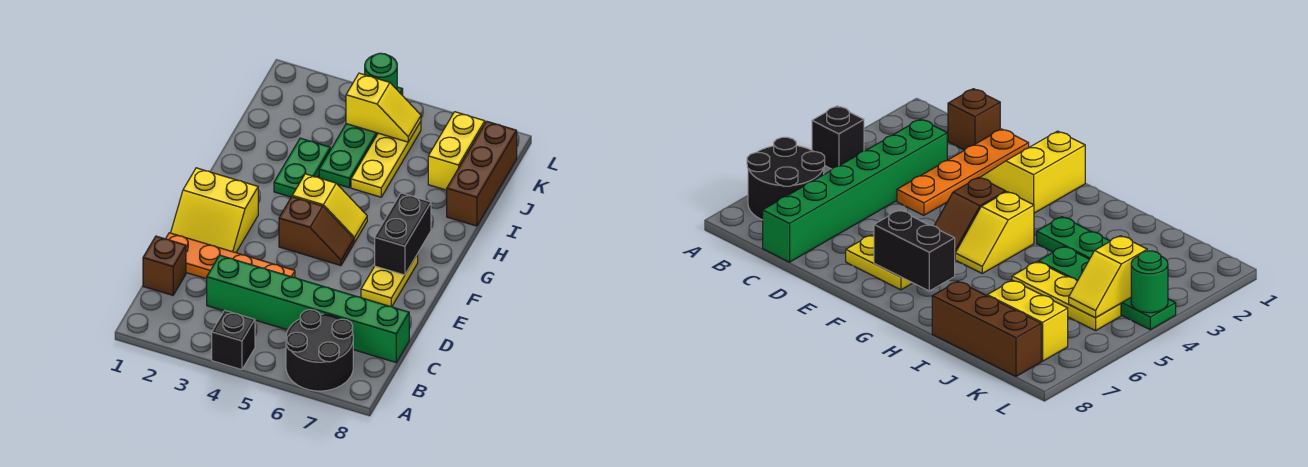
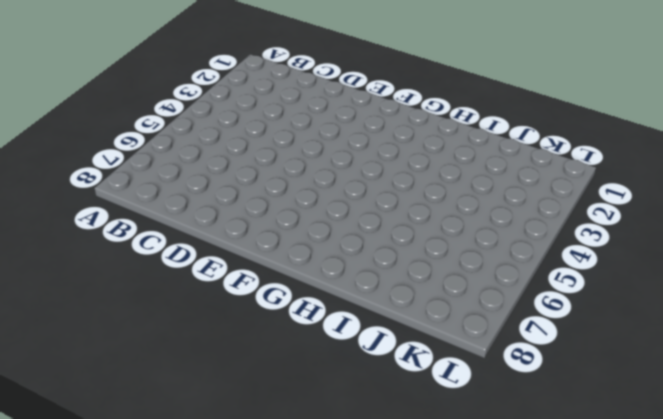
none -> black 1x1 brick [212,310,255,370]
none -> black 2x2 round brick [286,310,353,391]
none -> brown 1x1 brick [143,236,186,295]

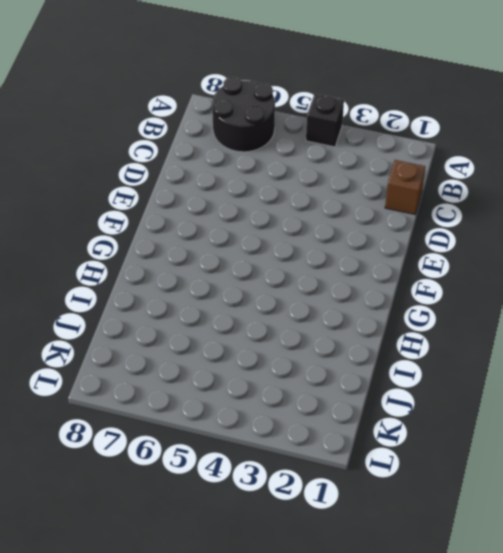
none -> green 1x6 brick [207,255,409,362]
none -> orange 1x4 plate [166,233,295,279]
none -> yellow 2x2 slope [171,168,258,253]

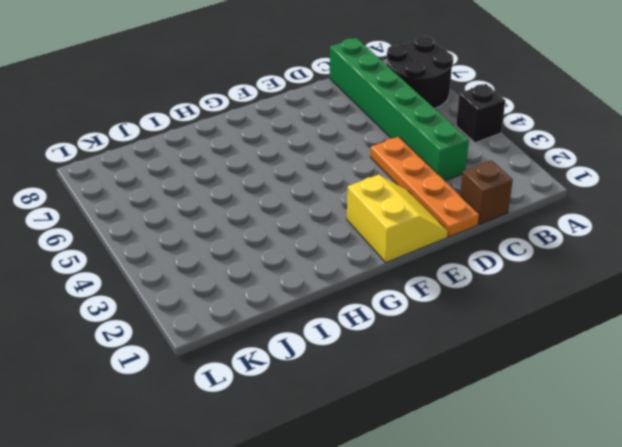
none -> yellow 1x2 plate [361,254,418,307]
none -> brown 1x2 slope [279,197,354,266]
none -> yellow 1x2 slope [292,174,367,243]

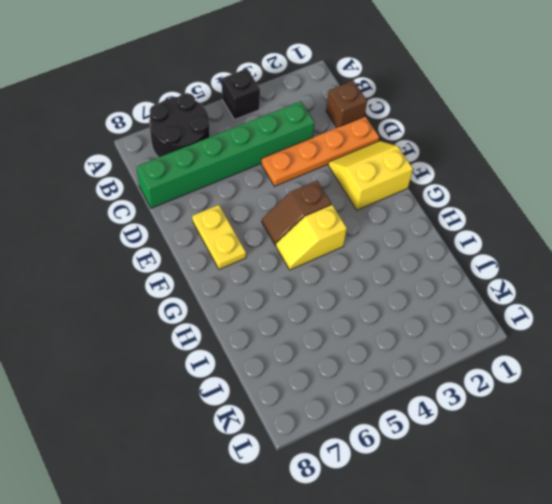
none -> green 1x2 plate [274,138,330,197]
none -> green 1x4 plate [319,87,403,188]
none -> yellow 1x3 plate [351,122,421,197]

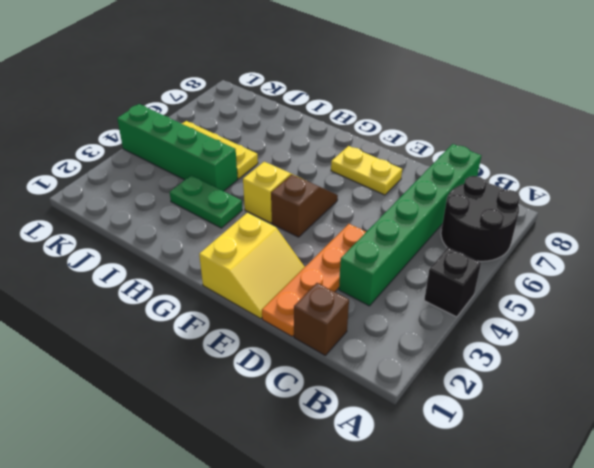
green 1x4 brick [117,104,238,191] -> green 1x4 plate [319,87,403,188]
none -> brown 1x3 brick [447,121,517,226]
none -> yellow 1x2 brick [428,112,485,190]
none -> black 1x2 brick [375,193,431,275]

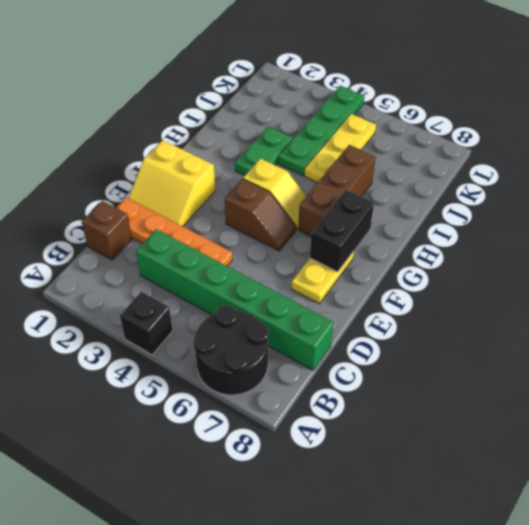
brown 1x3 brick [298,145,376,236] -> brown 1x3 brick moved to [447,121,517,226]
none -> yellow 1x2 brick [428,112,485,190]
none -> yellow 1x2 slope [346,73,421,142]
none -> green 1x1 round brick [365,53,397,89]

